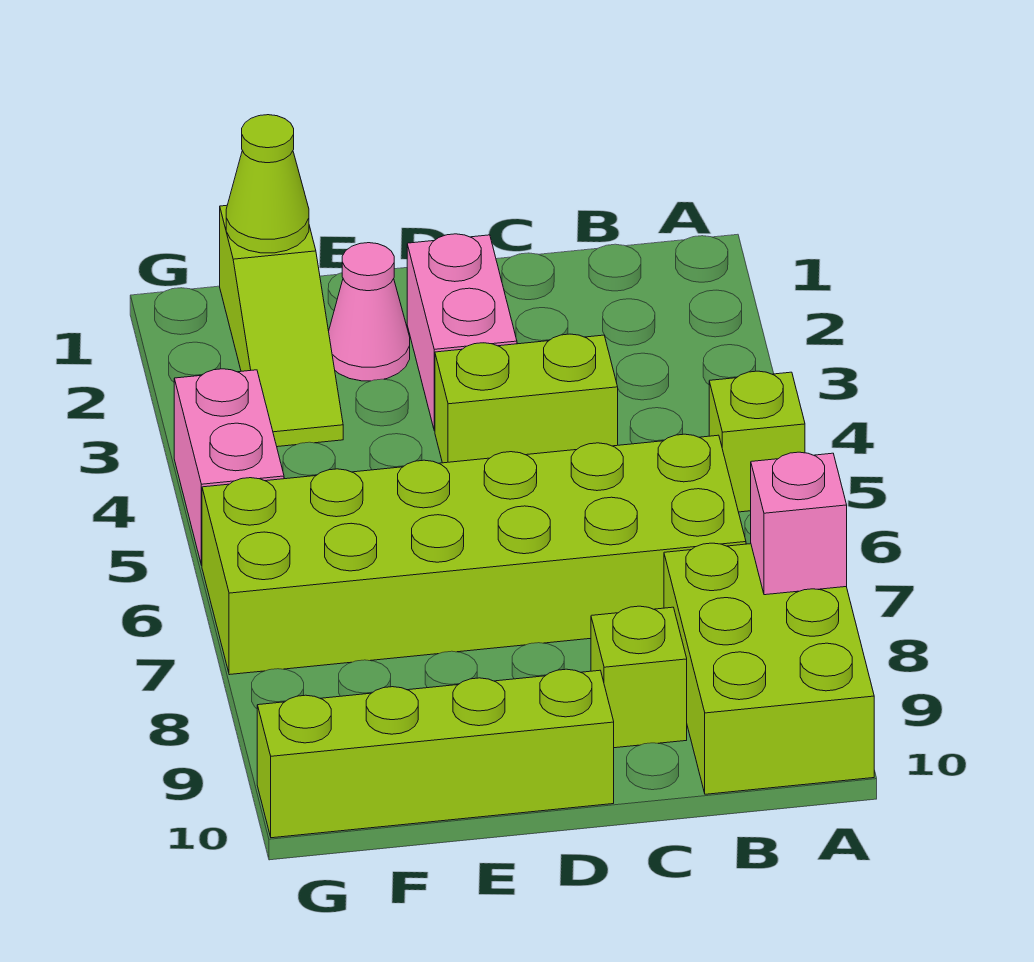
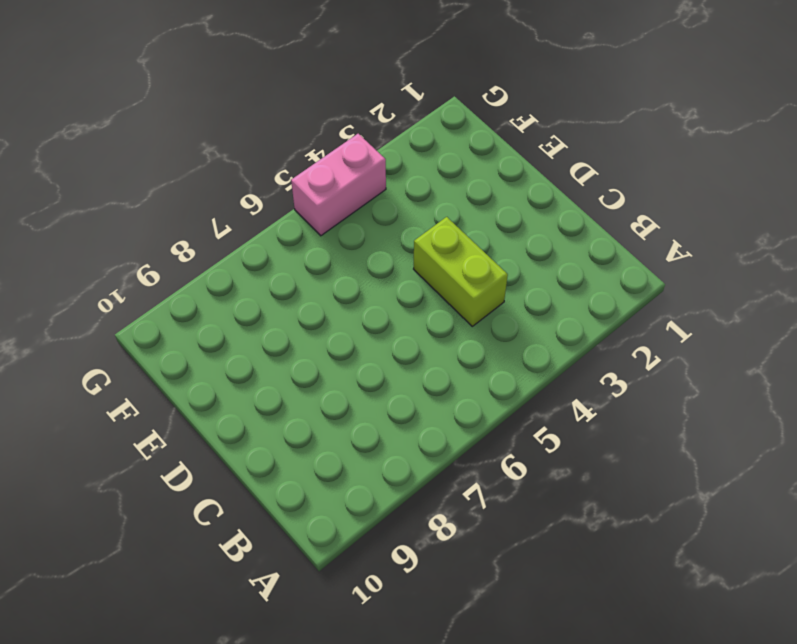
none -> lime 1x1 brick [709,371,805,512]
none -> lime 2x3 brick [664,543,874,794]
none -> lime 2x6 brick [202,434,746,675]

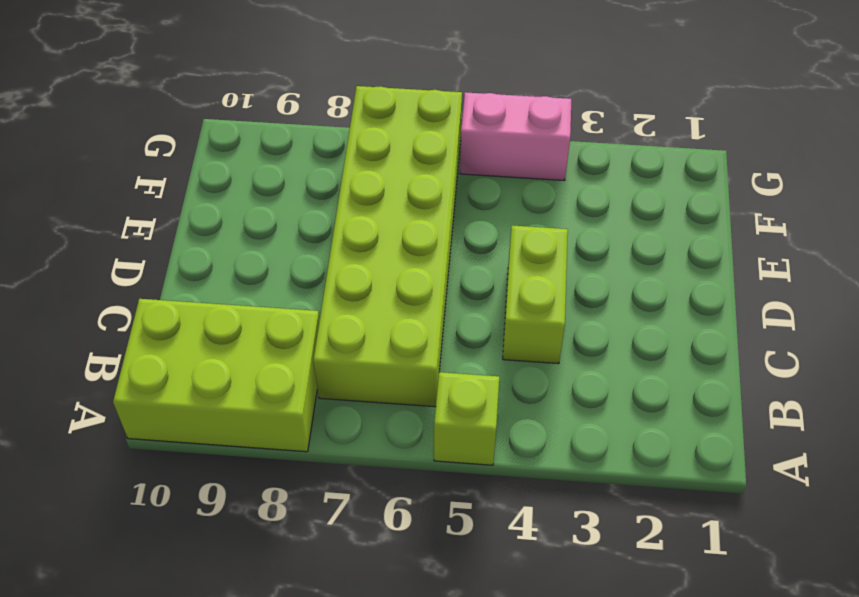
none -> lime 1x1 brick [591,606,687,748]
none -> pink 1x2 brick [407,234,517,431]
none -> lime 1x4 brick [257,669,614,838]

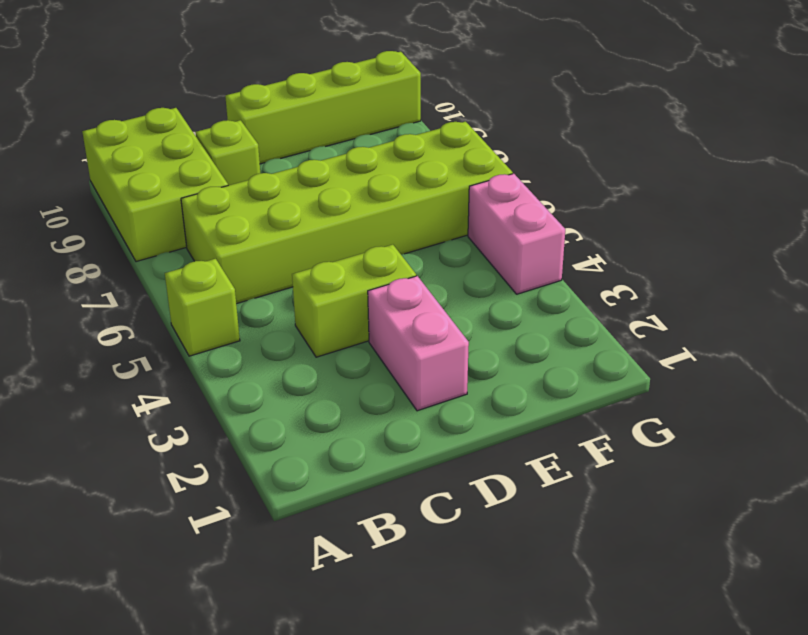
none -> pink 1x1 cone [329,243,410,381]
none -> lime 1x3 slope [220,205,343,447]
none -> pink 1x1 brick [751,452,847,595]

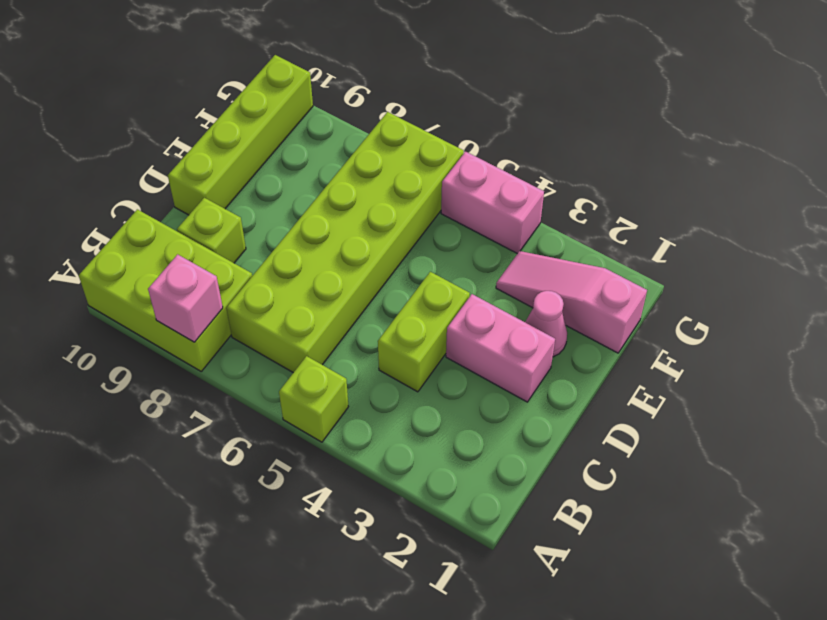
pink 1x3 slope [496,251,647,353] -> lime 1x3 slope [220,205,343,447]
none -> lime 1x1 cone [226,115,309,253]

